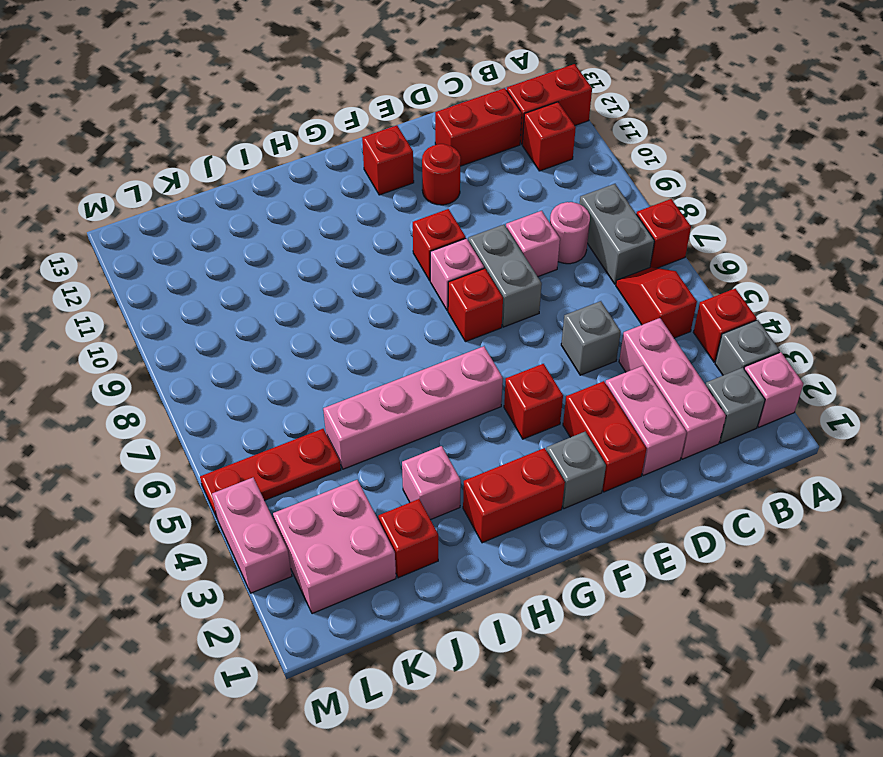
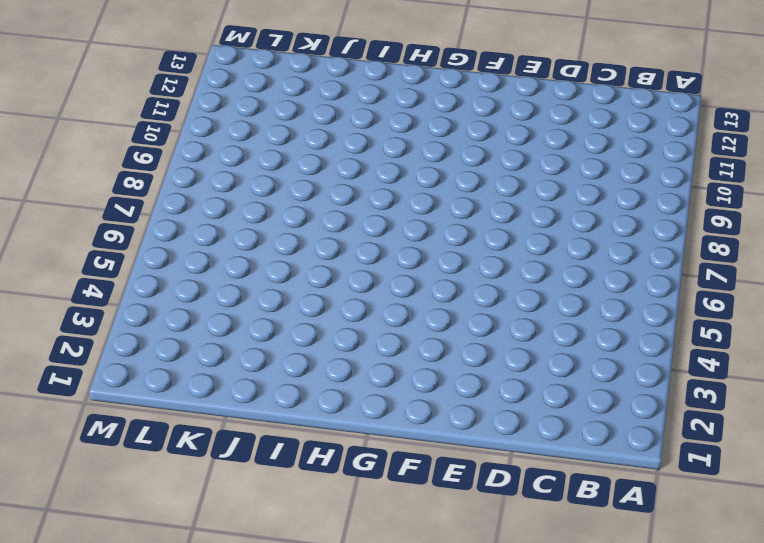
none -> pink 1x1 brick [744,352,803,427]
none -> grey 1x1 brick [715,320,780,375]
none -> red 1x1 brick [693,288,757,362]
none -> red 1x1 brick [636,199,691,268]

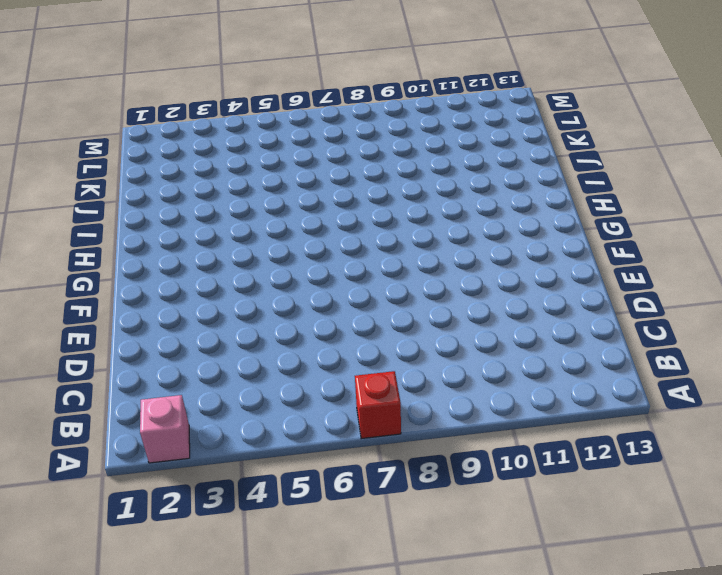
none -> grey 1x1 brick [715,320,780,375]
none -> red 1x1 brick [693,288,757,362]
none -> red 1x2 brick [507,64,592,144]
none -> grey 1x1 brick [706,368,765,443]

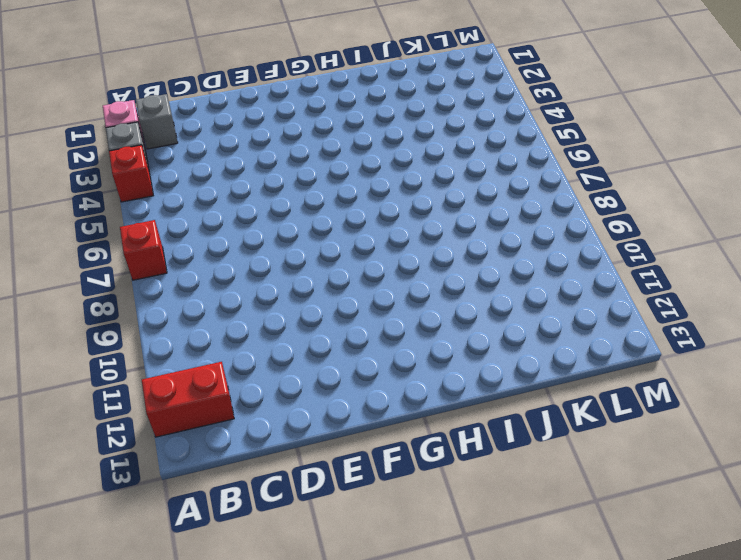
none -> red 1x2 slope [616,267,697,338]
none -> grey 1x2 brick [580,184,654,284]
none -> red 1x1 brick [522,102,576,171]
none -> pink 1x3 brick [619,318,726,459]

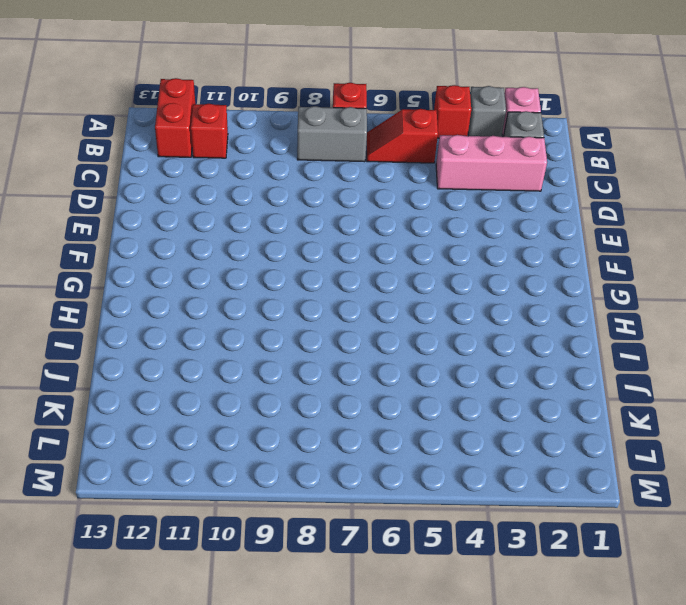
none -> pink 1x1 round brick [550,202,590,264]
none -> red 1x2 brick [435,88,522,166]
none -> pink 1x2 brick [605,366,687,476]
none -> grey 1x1 brick [561,301,621,375]

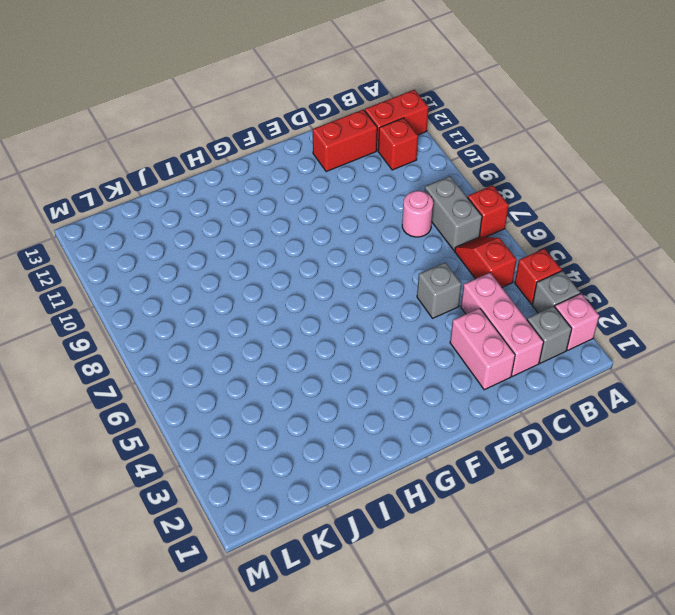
none -> pink 1x1 brick [506,211,560,277]
none -> red 1x2 brick [563,381,647,492]
none -> grey 1x2 brick [468,225,542,327]
none -> red 1x1 round brick [422,144,461,205]

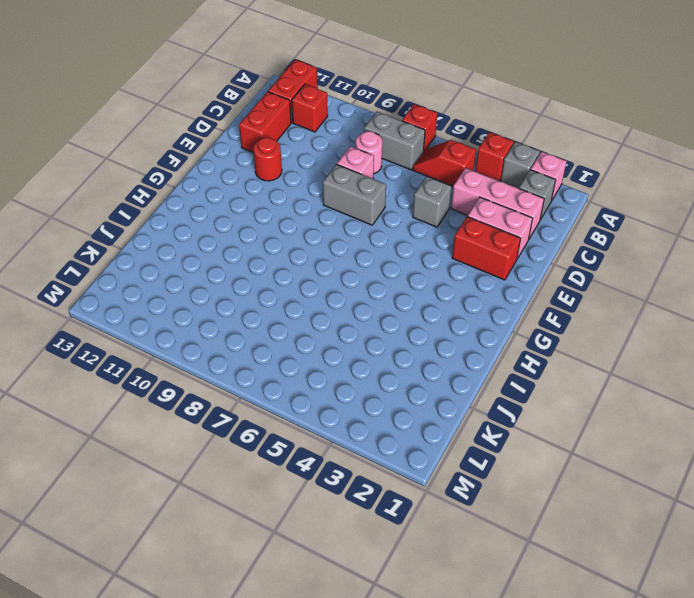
none -> grey 1x1 brick [546,432,606,509]
none -> red 1x1 brick [504,364,563,439]
none -> red 1x1 brick [448,268,503,342]
none -> pink 1x1 brick [430,238,484,311]

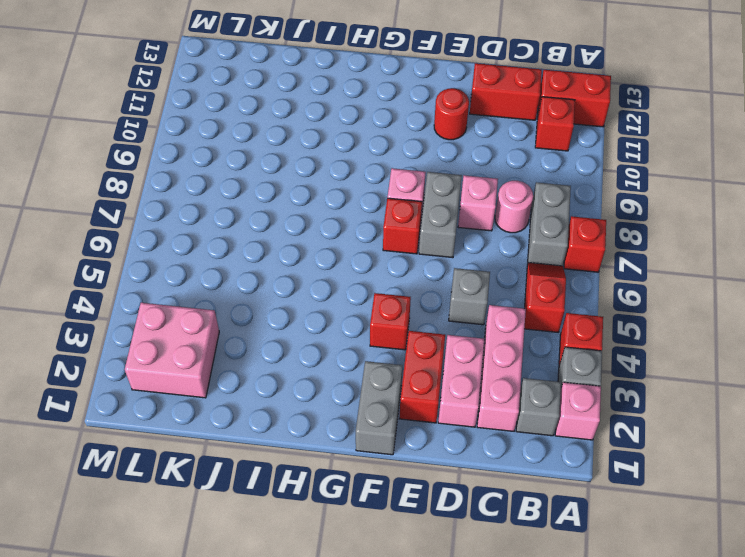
grey 1x2 brick [356,361,402,455] -> grey 1x1 brick [546,432,606,509]
none -> red 1x1 brick [413,209,466,281]
none -> red 1x1 brick [362,125,414,195]
none -> red 1x2 brick [463,448,565,543]
none -> pink 1x4 brick [323,346,503,469]

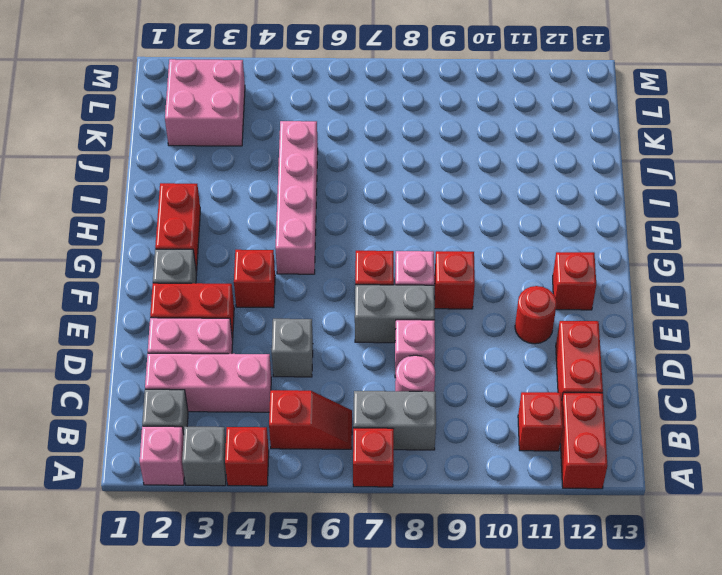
none -> pink 1x1 brick [402,446,461,520]
none -> red 1x1 brick [378,499,438,578]
none -> red 1x3 plate [200,429,341,517]
none -> pink 1x2 brick [212,478,292,593]

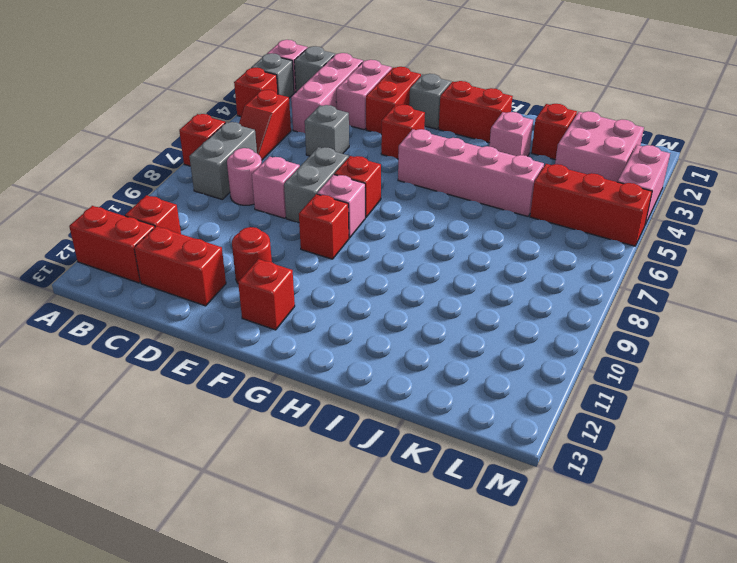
red 1x3 brick [530,164,652,246] -> red 1x3 plate [200,429,341,517]

